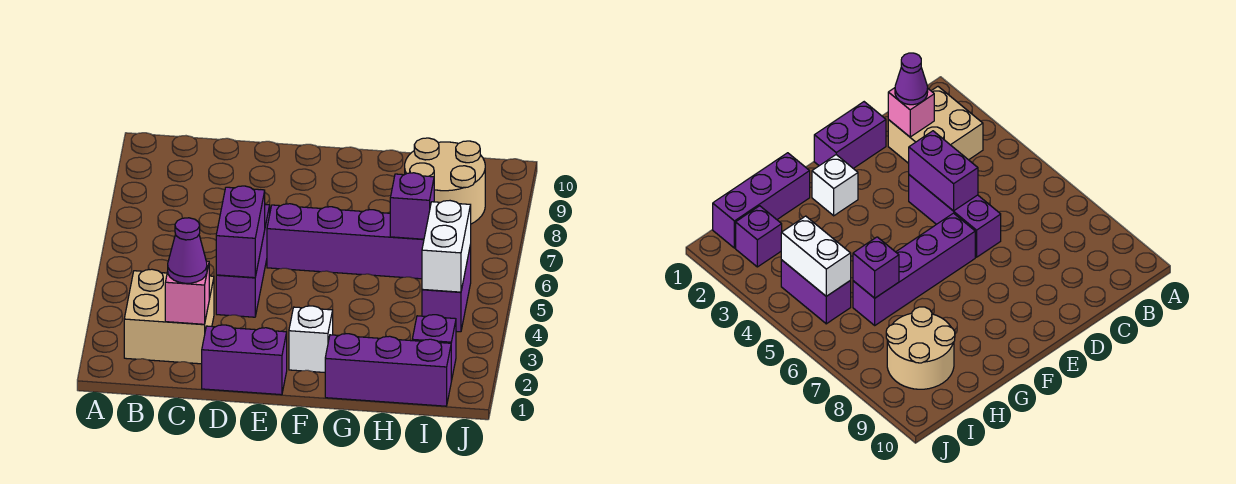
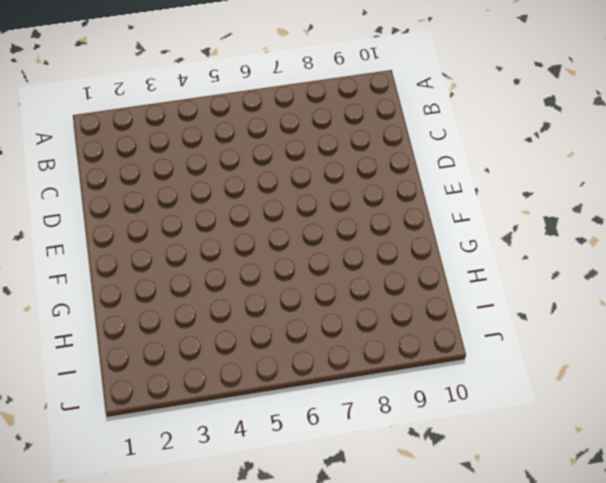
none -> tan 2x2 brick [124,269,214,364]
none -> purple 1x2 brick [202,325,287,395]
none -> purple 1x3 brick [216,205,270,317]

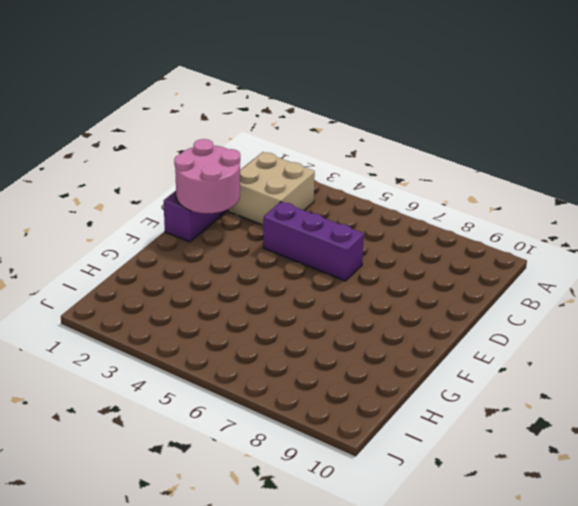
pink 2x2 round brick [174,139,240,213] -> none
none -> purple 1x4 brick [267,204,424,279]
none -> white 1x1 brick [289,306,333,372]
none -> purple 1x3 brick [325,334,451,406]

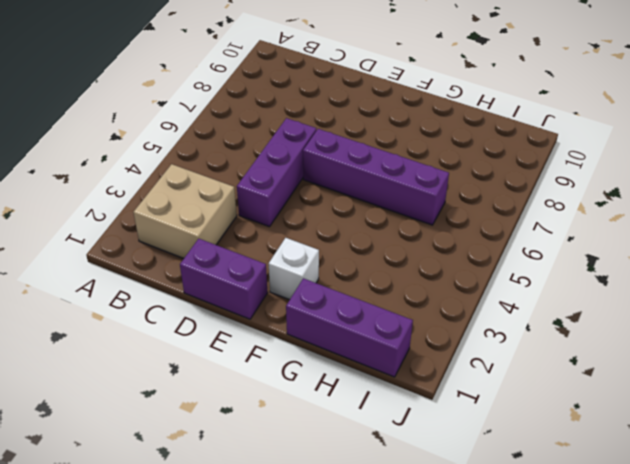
none -> tan 2x2 round brick [405,138,485,224]
none -> purple 1x1 brick [412,315,456,381]
none -> purple 1x2 brick [422,245,471,332]

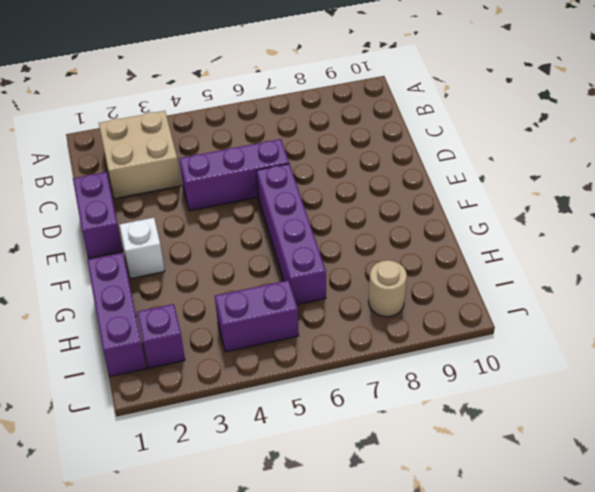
tan 1x1 round brick [368,260,407,317] -> tan 2x2 round brick [405,138,485,224]
none -> pink 1x1 brick [165,261,209,324]
none -> purple 1x2 brick [216,186,265,278]
none -> purple 1x1 brick [390,173,434,239]

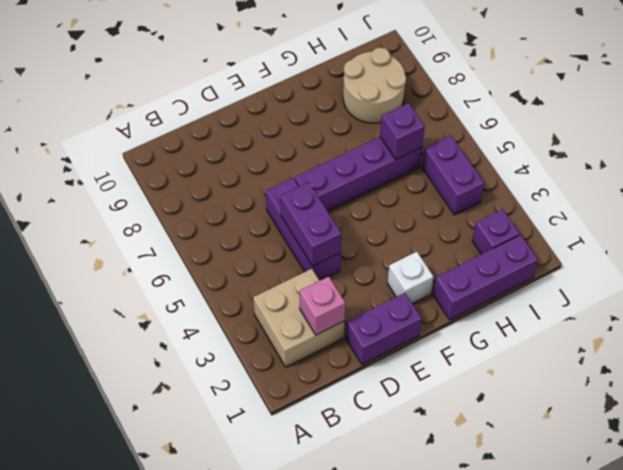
none -> white 1x2 brick [422,201,471,292]
none -> purple 1x1 cone [168,218,207,283]

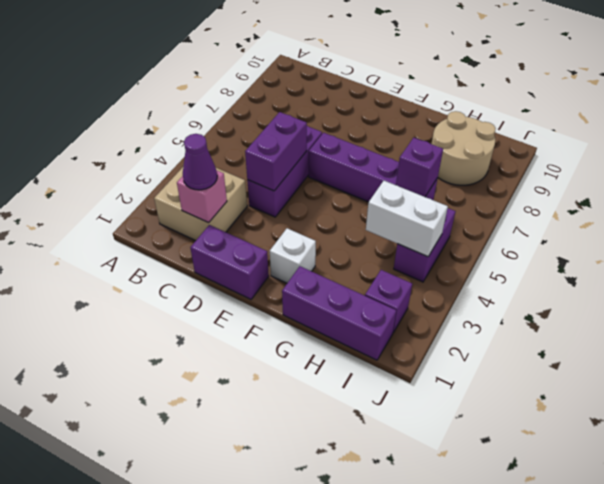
white 1x2 brick [366,181,448,257] -> white 1x2 brick turned to [422,201,471,292]

